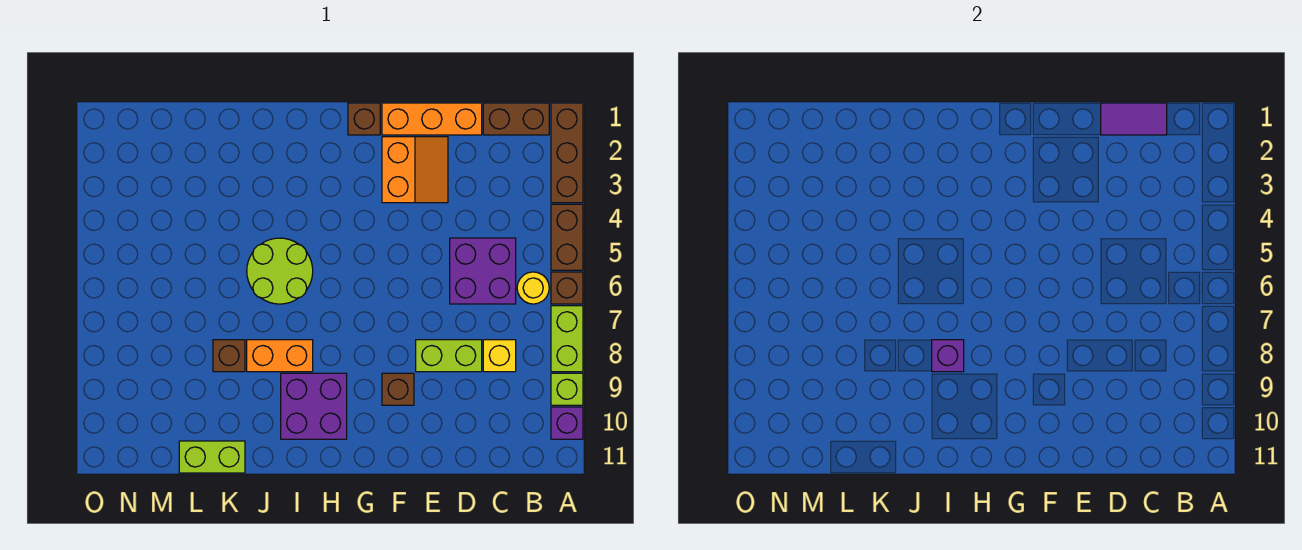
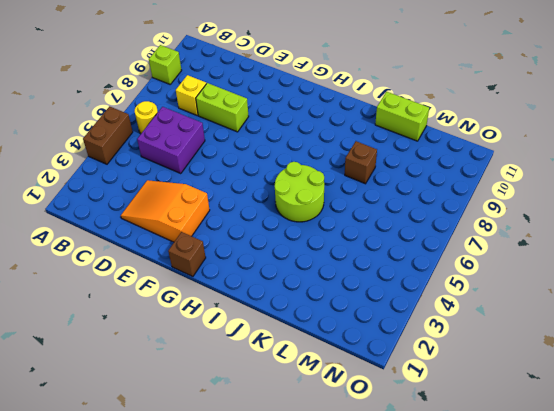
orange 2x3 slope [121,180,210,242] -> orange 2x2 slope [382,137,448,203]
none -> brown 1x3 brick [551,103,583,203]
none -> brown 1x1 brick [551,272,583,304]
none -> lime 1x2 brick [551,306,583,372]

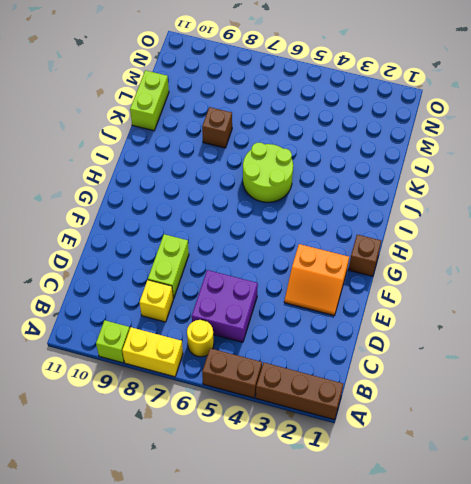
yellow 1x2 brick [122,327,183,377] -> lime 1x2 brick [551,306,583,372]
none -> brown 1x1 brick [551,272,583,304]
none -> purple 1x1 brick [551,407,583,439]
none -> brown 1x2 brick [483,103,549,135]

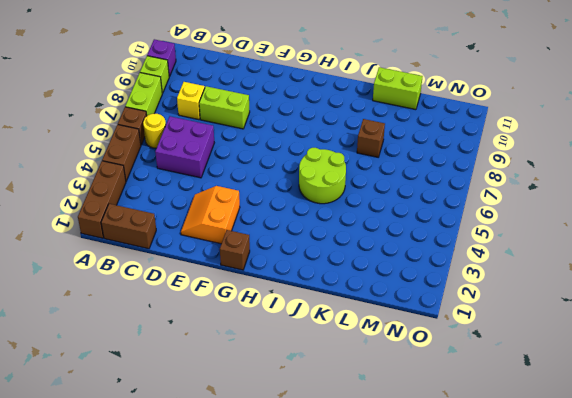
none -> orange 1x3 brick [382,103,482,135]
none -> brown 1x1 brick [382,373,414,405]
none -> purple 2x2 brick [281,373,347,439]

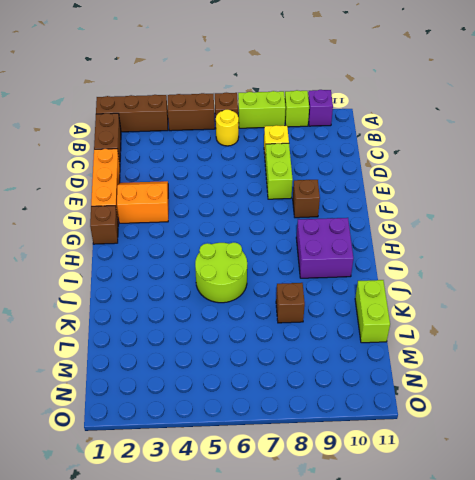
none -> purple 2x2 brick [450,238,516,304]
none -> orange 1x2 brick [247,340,313,372]
none -> purple 1x2 tile [1101,103,1167,135]

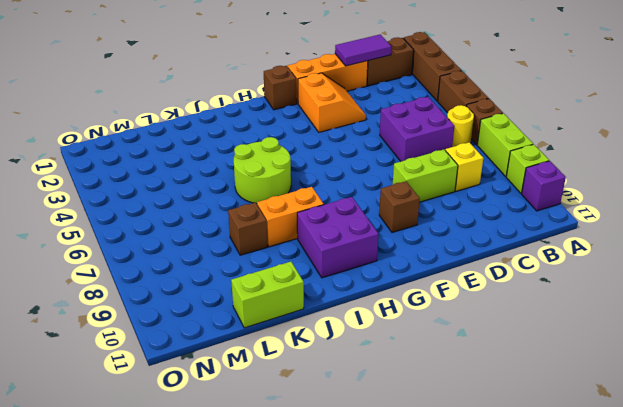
none -> purple 1x1 brick [932,340,964,372]

